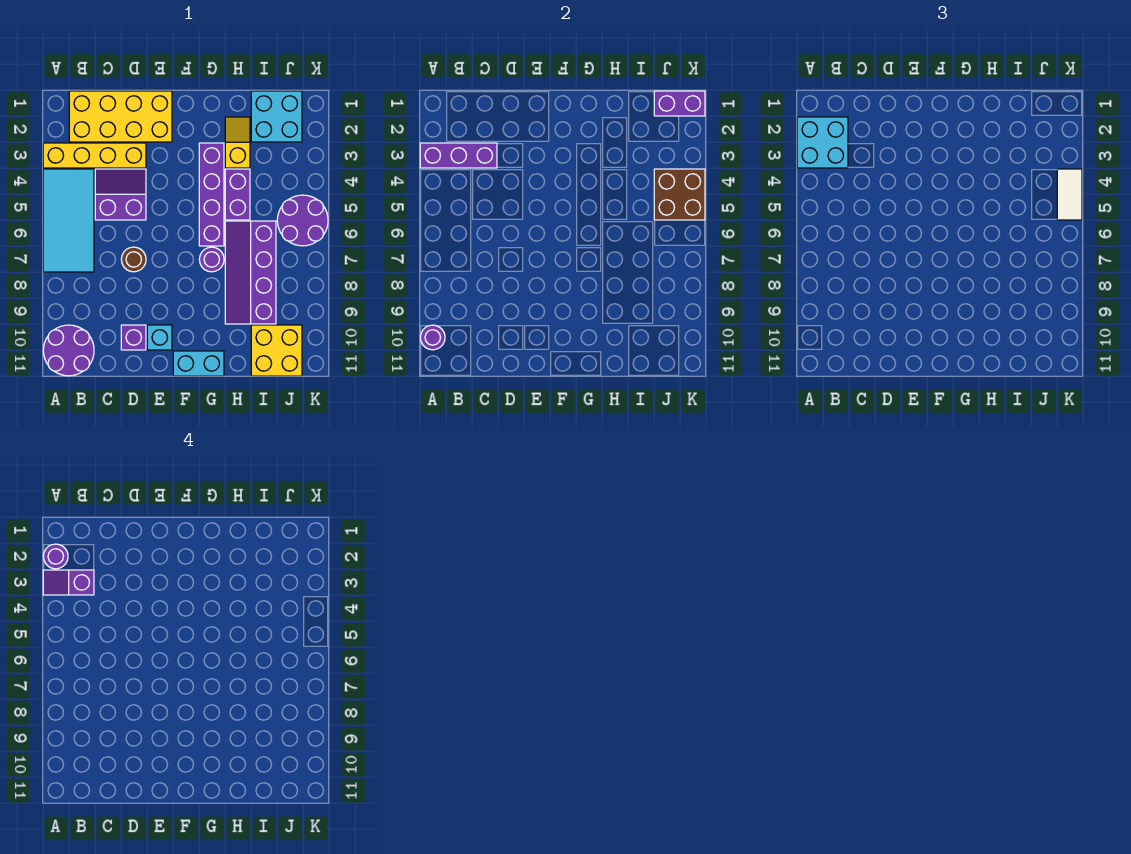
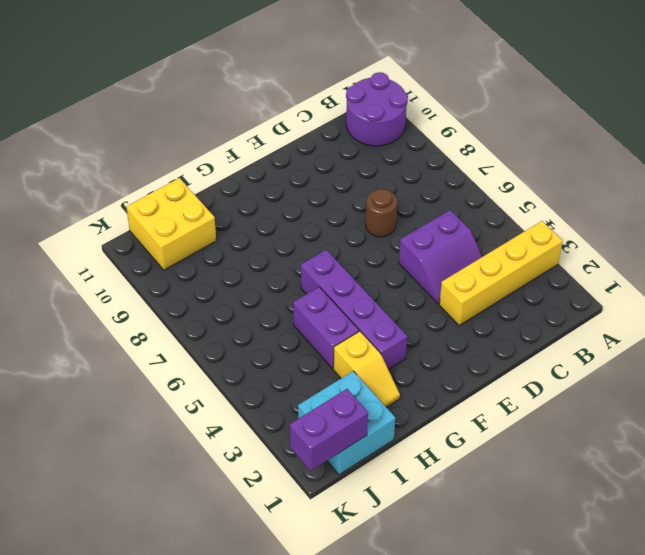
none -> cyan 2x4 tile [43,169,94,272]
none -> yellow 2x4 brick [69,91,172,142]
none -> purple 1x1 brick [121,325,146,350]

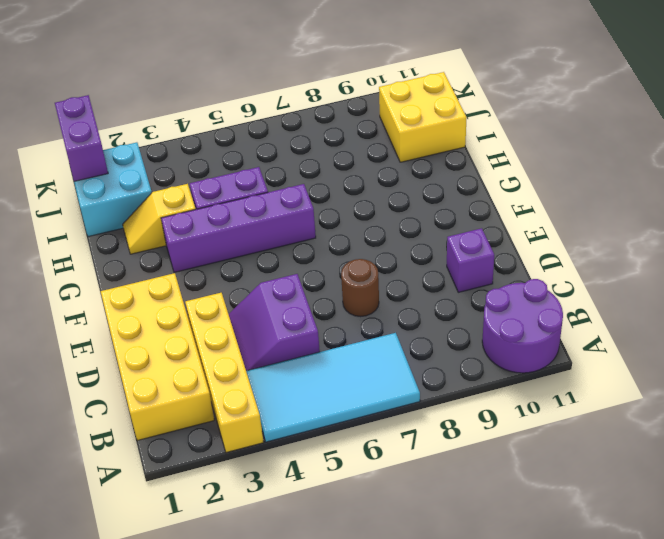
none -> cyan 1x1 brick [147,325,172,350]
none -> cyan 1x2 brick [173,351,224,376]
none -> purple 1x1 round brick [199,247,224,272]

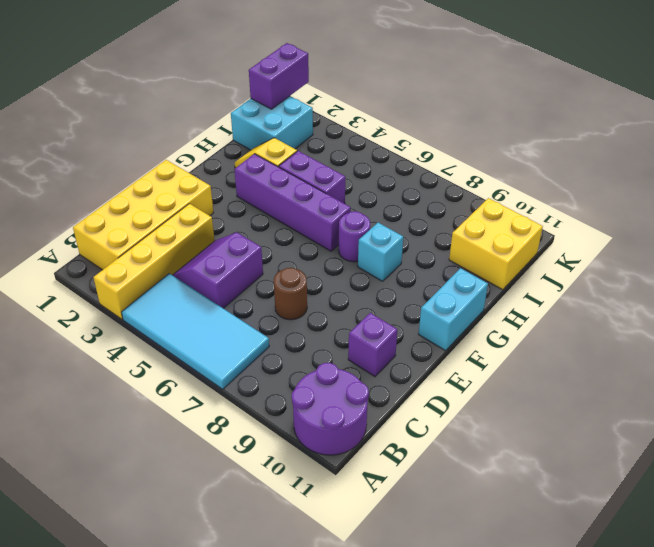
cyan 1x1 brick [358,223,403,281] -> cyan 1x1 brick moved to [147,325,172,350]
none -> purple 2x4 slope [225,221,276,324]
none -> purple 2x2 round brick [277,195,328,246]
none -> purple 1x3 brick [420,143,497,168]

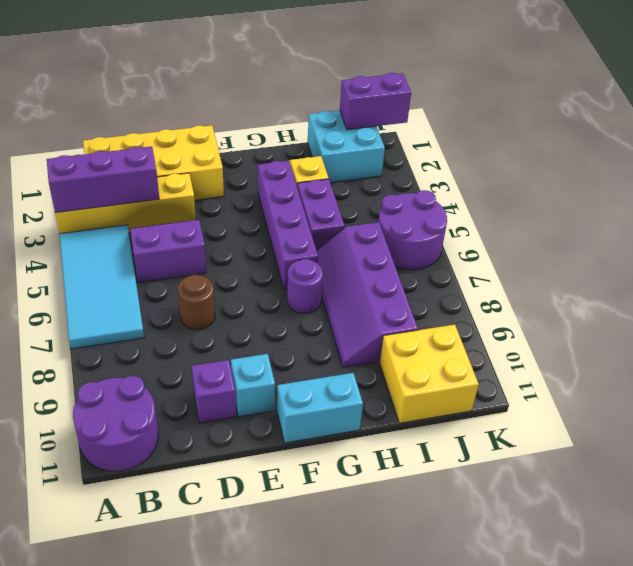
none -> purple 1x1 round brick [420,325,445,350]
none -> brown 2x2 brick [654,169,705,220]
none -> cyan 2x2 brick [797,117,848,168]

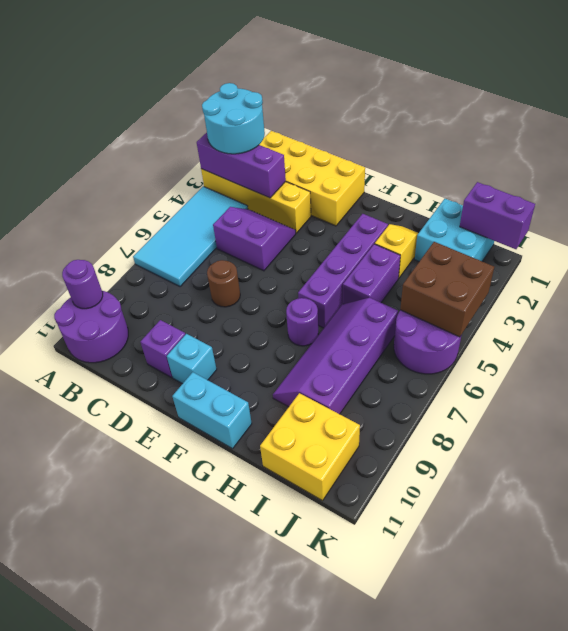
cyan 2x2 round brick [202,83,265,154] -> cyan 2x2 brick [797,117,848,168]
none -> white 1x2 tile [1057,169,1082,220]
none -> purple 1x1 round brick [43,544,68,569]
none -> purple 1x2 slope [43,570,94,595]

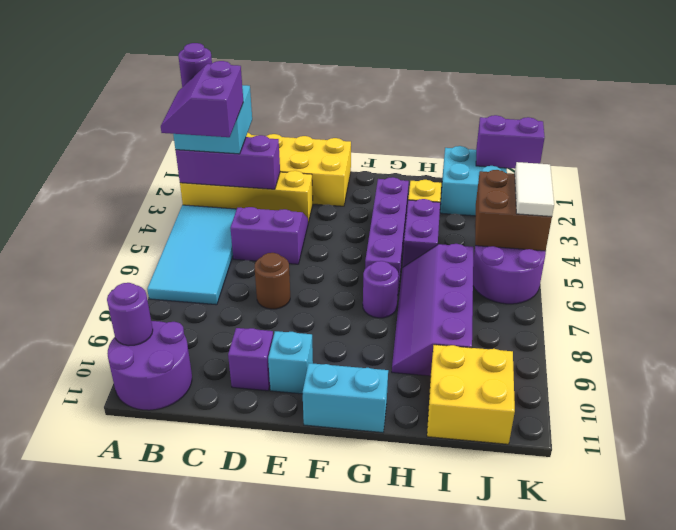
purple 2x2 slope [161,61,243,137] -> purple 1x2 slope [43,570,94,595]

